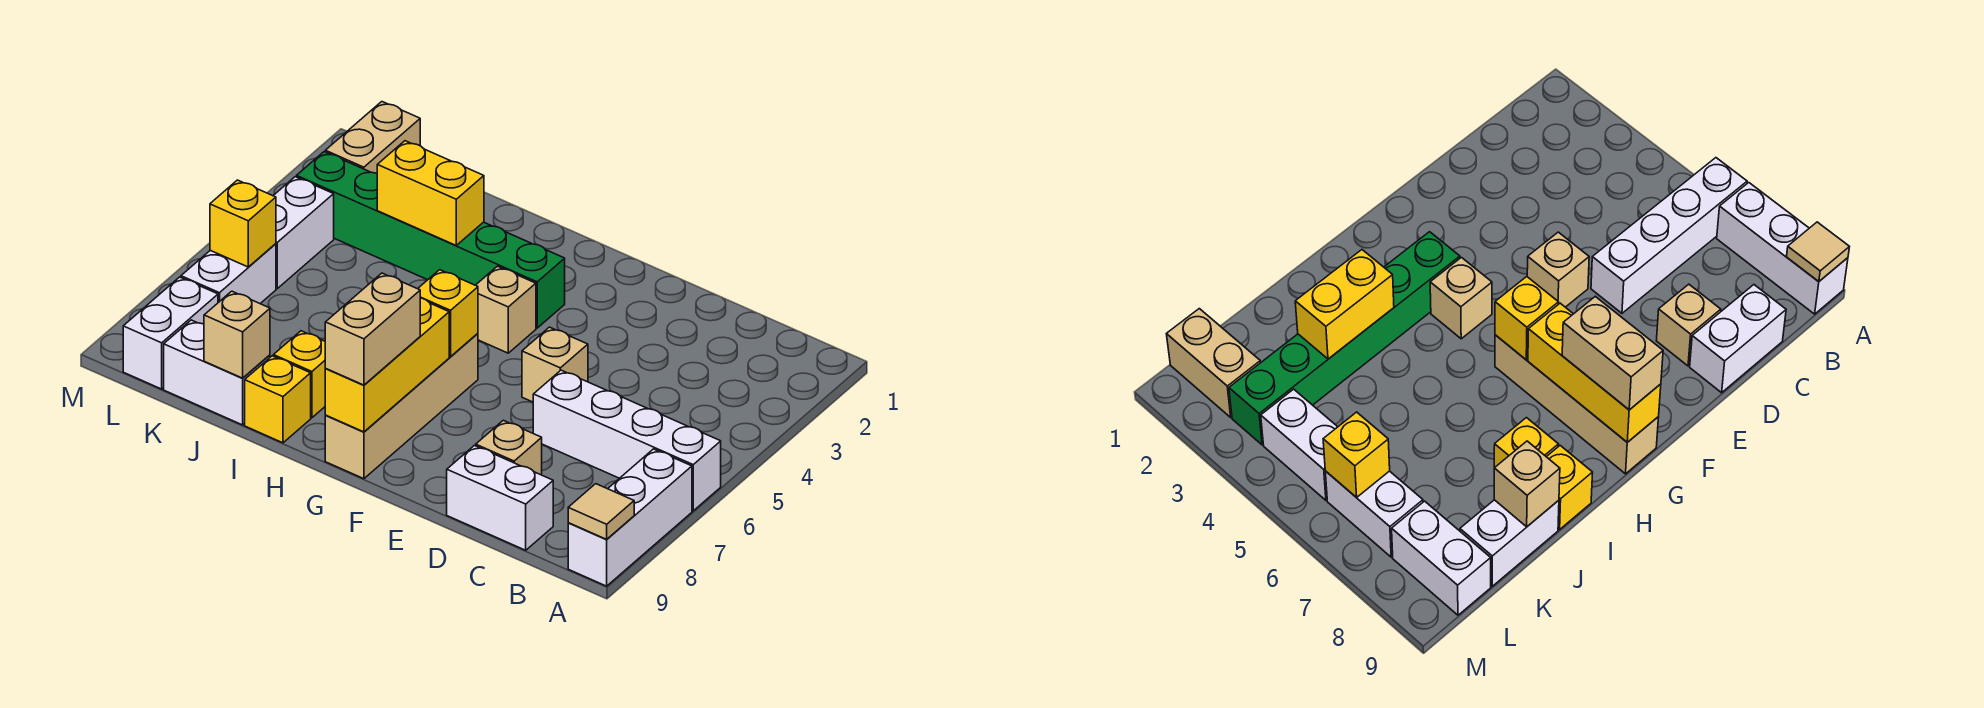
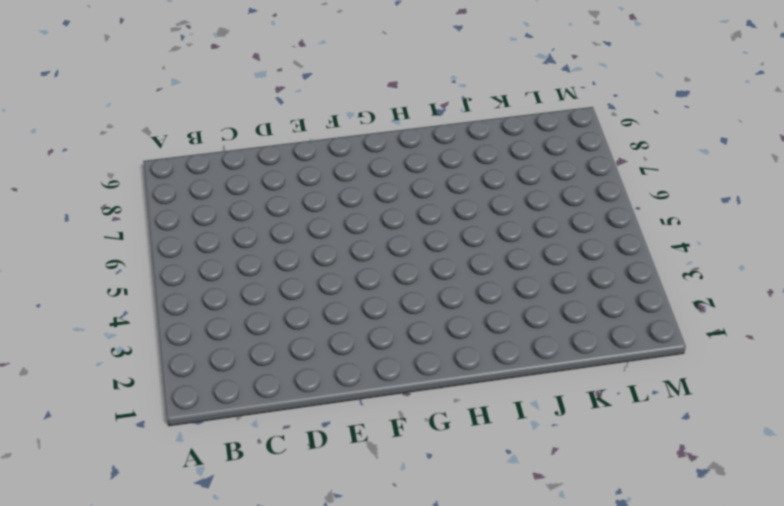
none -> white 1x4 brick [533,370,721,511]
none -> white 1x3 brick [568,449,692,586]
none -> white 1x2 brick [447,446,553,550]

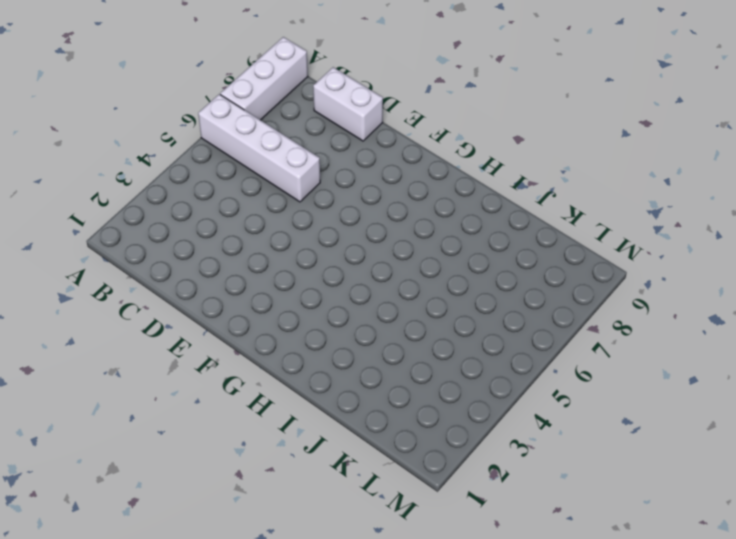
none -> tan 1x1 brick [476,420,542,475]
none -> tan 1x1 brick [522,327,588,402]
none -> green 1x6 brick [297,152,565,328]

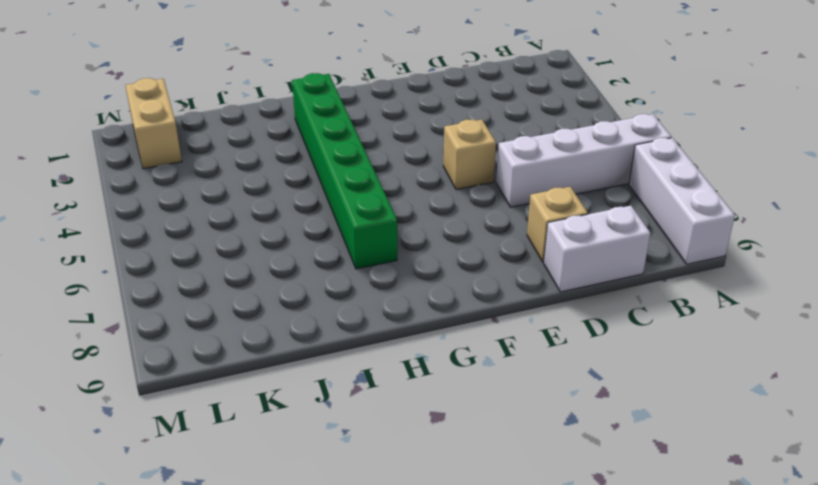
green 1x6 brick [292,73,397,269] -> green 1x6 brick turned to [297,152,565,328]
none -> tan 1x1 brick [476,266,536,353]
none -> tan 1x4 brick [325,333,478,479]
none -> yellow 1x1 brick [273,331,326,418]

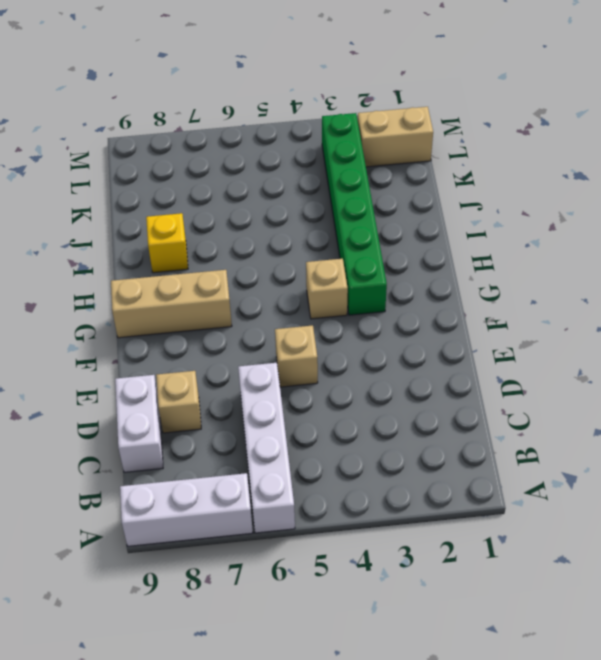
tan 1x3 brick [111,270,232,338] -> tan 1x4 brick [325,333,478,479]
none -> yellow 1x1 brick [245,356,311,443]
none -> white 1x2 brick [164,320,270,425]
none -> white 1x2 brick [273,177,334,289]

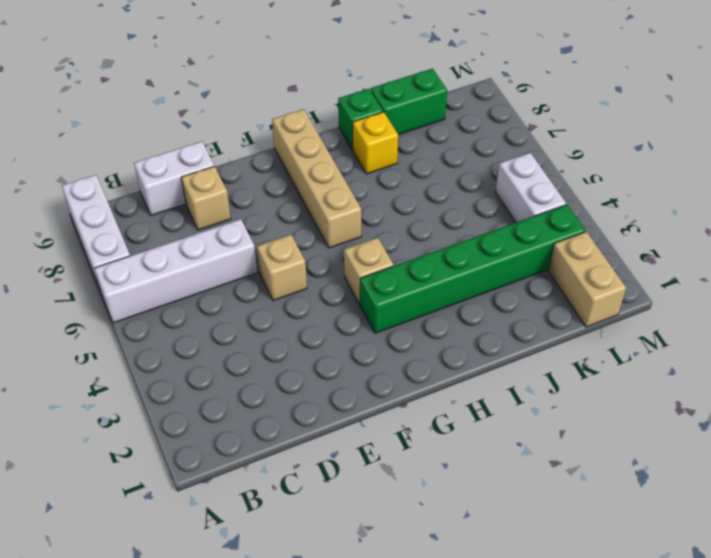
green 1x1 brick [338,89,383,150] -> yellow 1x1 brick [245,356,311,443]
green 1x2 brick [371,69,447,135] -> white 1x2 brick [164,320,270,425]
none -> white 1x2 brick [181,244,276,304]
none -> white 1x2 brick [123,277,218,389]
none -> tan 1x1 tile [568,484,634,539]

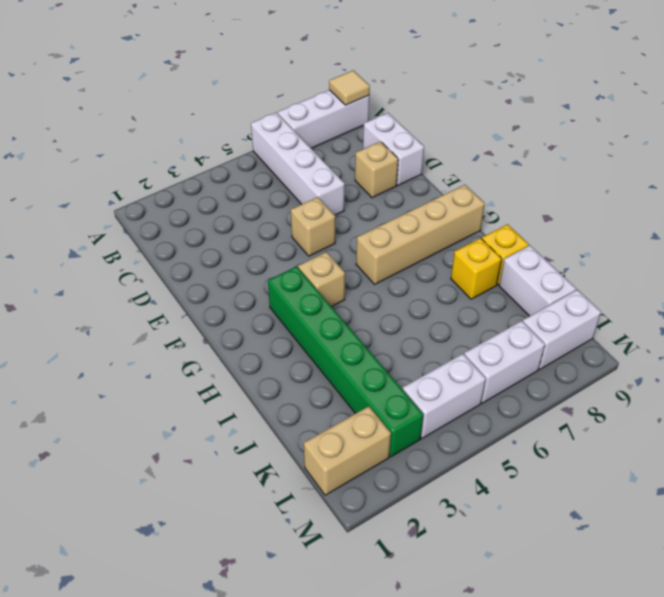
none -> yellow 1x1 brick [418,270,478,357]
none -> yellow 1x3 brick [325,298,449,432]
none -> yellow 1x2 brick [377,141,484,245]

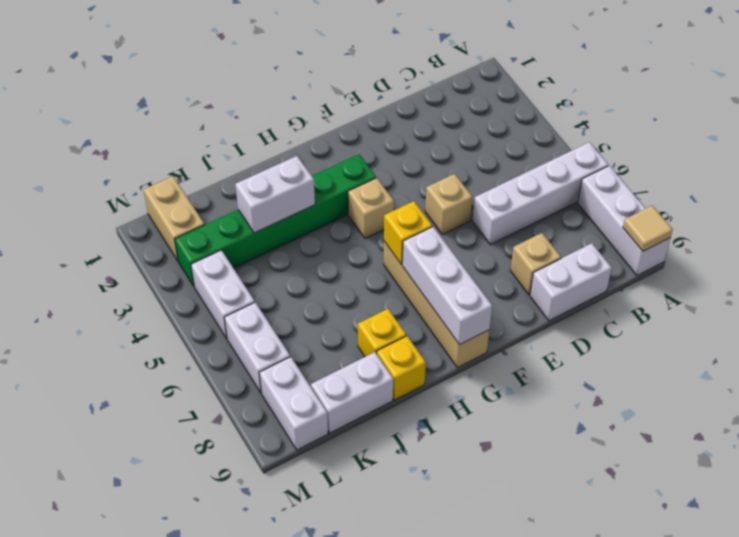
white 1x3 brick [402,227,492,345] -> yellow 1x3 brick [325,298,449,432]
white 1x2 brick [235,156,315,233] -> yellow 1x2 brick [377,141,484,245]
none -> tan 1x1 brick [204,291,270,378]
none -> yellow 1x1 brick [210,180,276,267]
none -> tan 1x2 brick [325,273,420,385]

